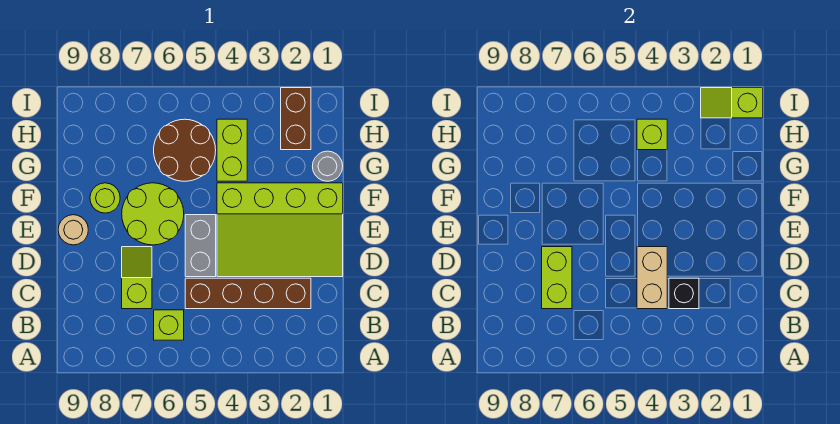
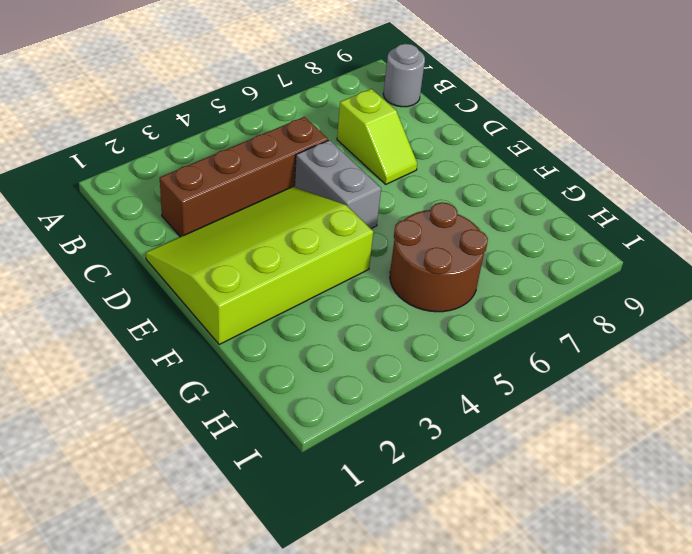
grey 1x1 round brick [383,44,425,107] -> grey 1x1 round brick moved to [312,151,343,181]
none -> lime 1x1 brick [154,310,184,340]
none -> lime 2x2 round brick [122,183,184,245]
none -> tan 1x1 round brick [58,215,88,245]

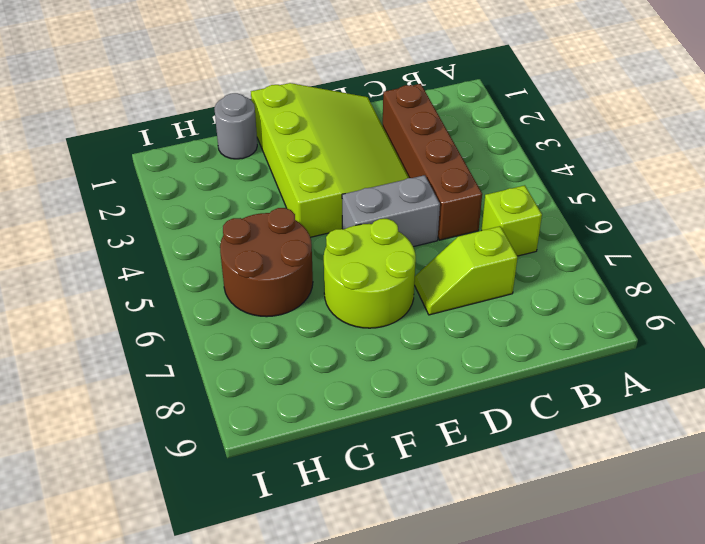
none -> tan 1x1 round brick [58,215,88,245]
none -> lime 1x1 round brick [90,183,120,213]
none -> lime 1x2 brick [217,119,247,181]

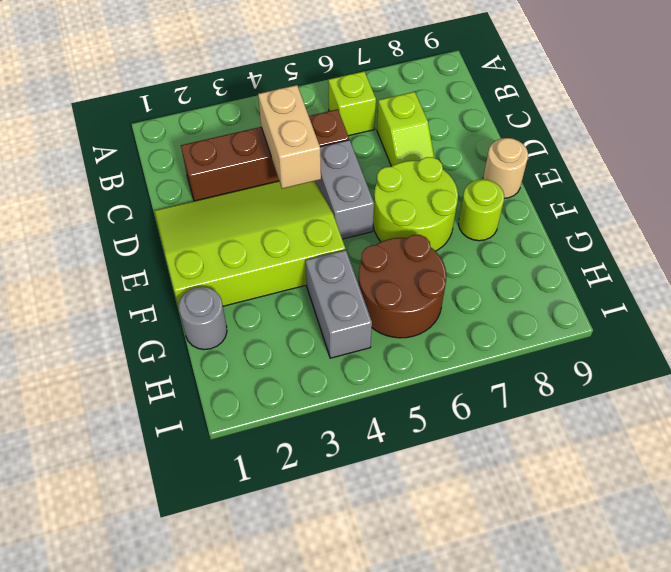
grey 1x2 brick [306,250,372,358] -> lime 1x2 brick [217,119,247,181]
none -> brown 1x2 brick [281,88,311,150]
none -> black 1x1 brick [669,278,699,309]
none -> lime 1x2 brick [542,247,572,309]

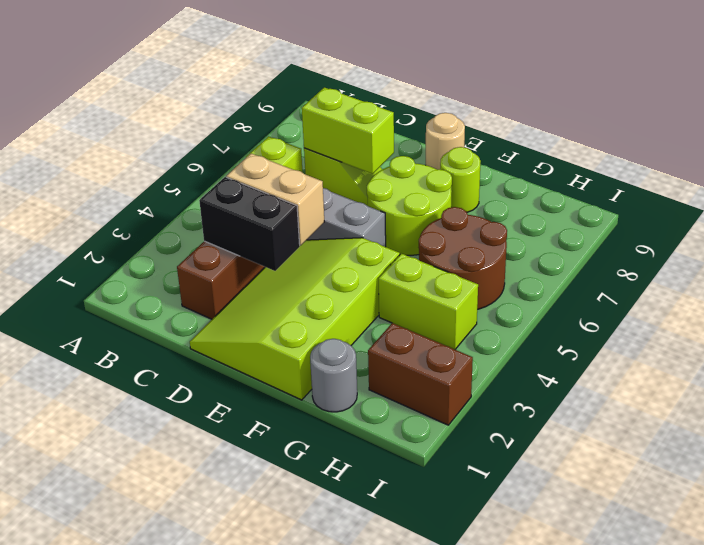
black 1x2 brick [199,177,300,271] -> black 1x1 brick [669,278,699,309]
none -> lime 1x1 brick [637,119,667,150]
none -> lime 1x2 slope [701,88,763,118]

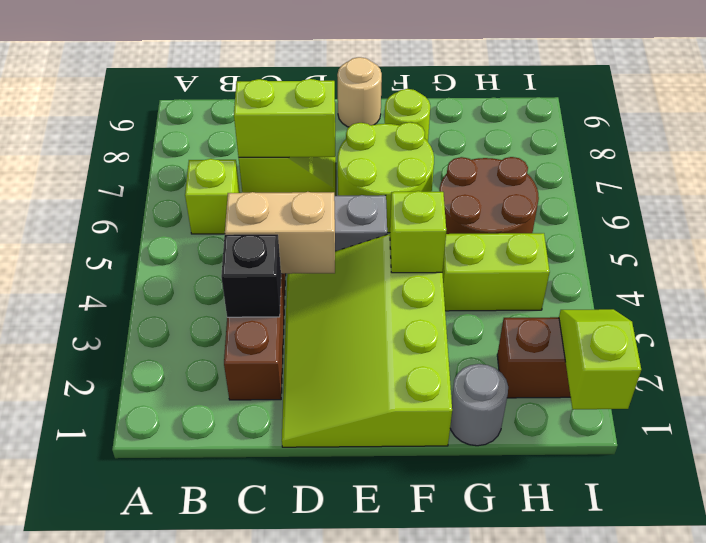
lime 1x1 brick [390,191,446,273] -> lime 1x1 brick moved to [637,119,667,150]

